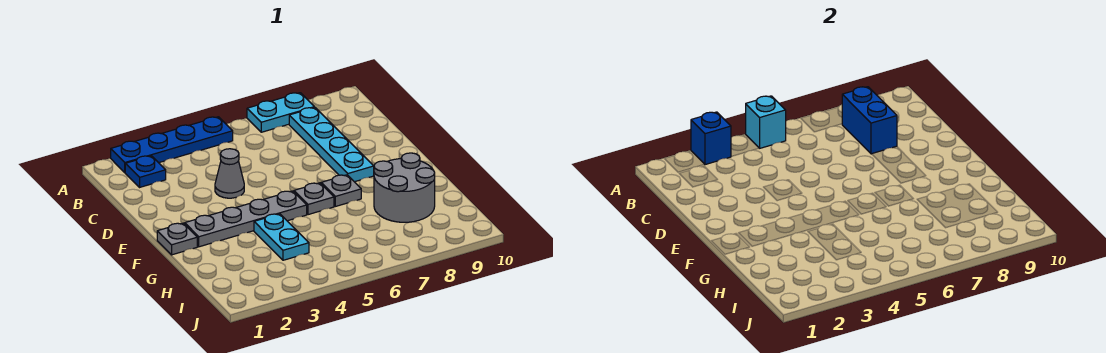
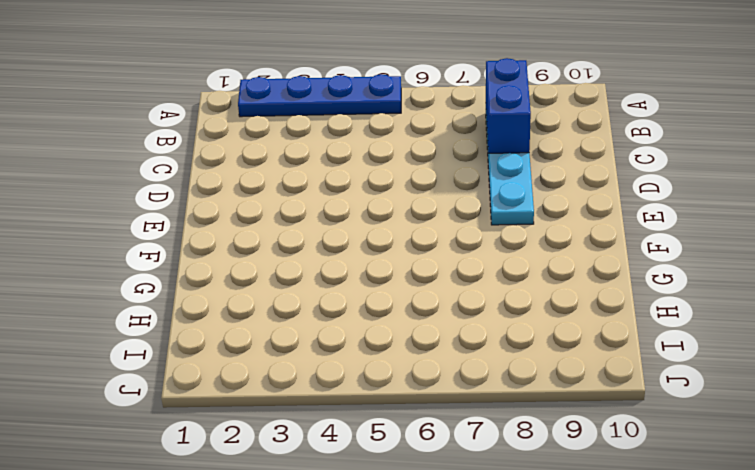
none -> cyan 1x2 plate [247,93,314,132]
none -> blue 1x1 plate [125,156,166,187]
none -> grey 1x1 cone [215,149,244,198]

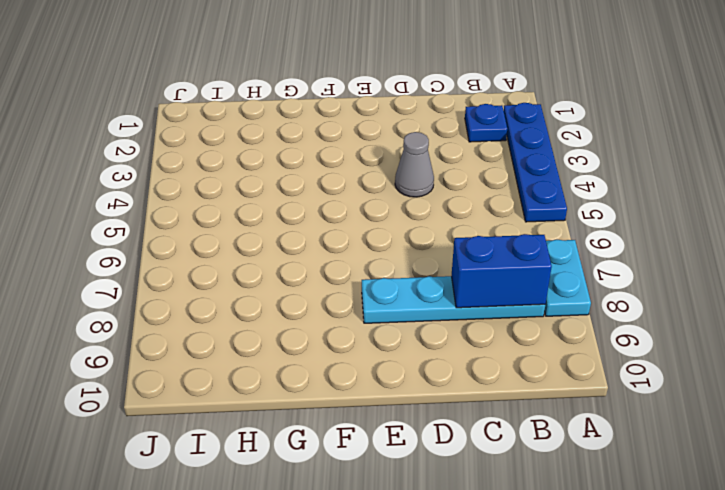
none -> grey 1x1 plate [157,223,197,255]
none -> grey 1x4 plate [185,191,307,247]
none -> grey 1x1 plate [294,183,334,215]

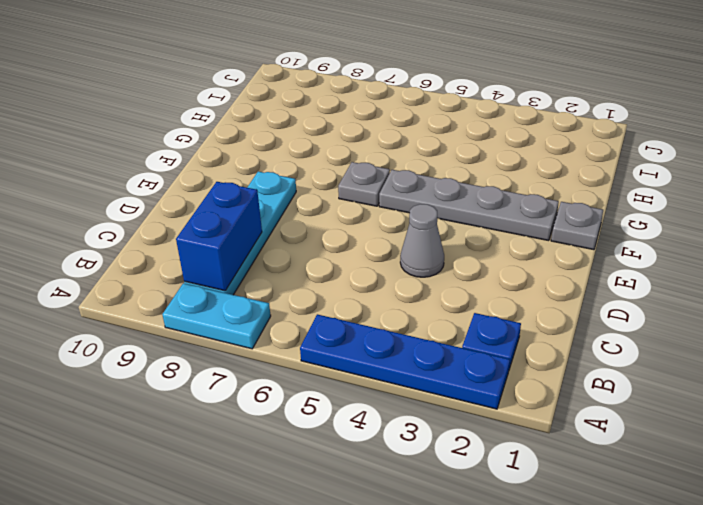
none -> grey 1x1 plate [321,175,361,206]
none -> cyan 1x2 plate [254,214,309,260]
none -> grey 2x2 round brick [374,153,435,222]

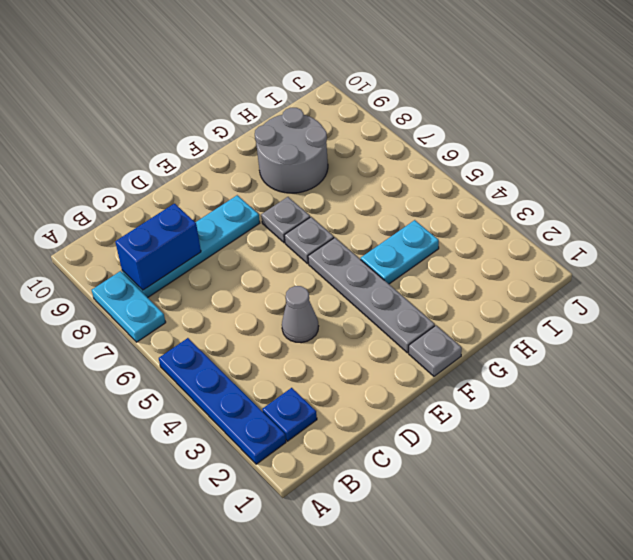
none -> blue 1x1 brick [691,112,731,165]
none -> cyan 1x1 brick [746,96,786,148]

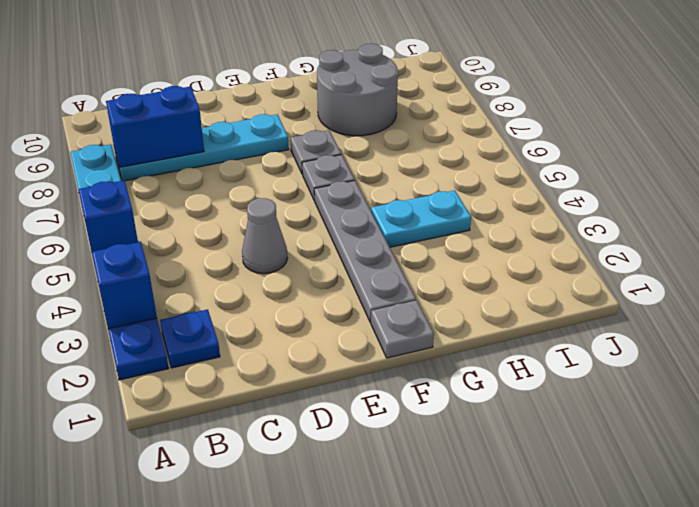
blue 1x1 brick [78,180,138,252] -> cyan 1x1 brick [746,96,786,148]

